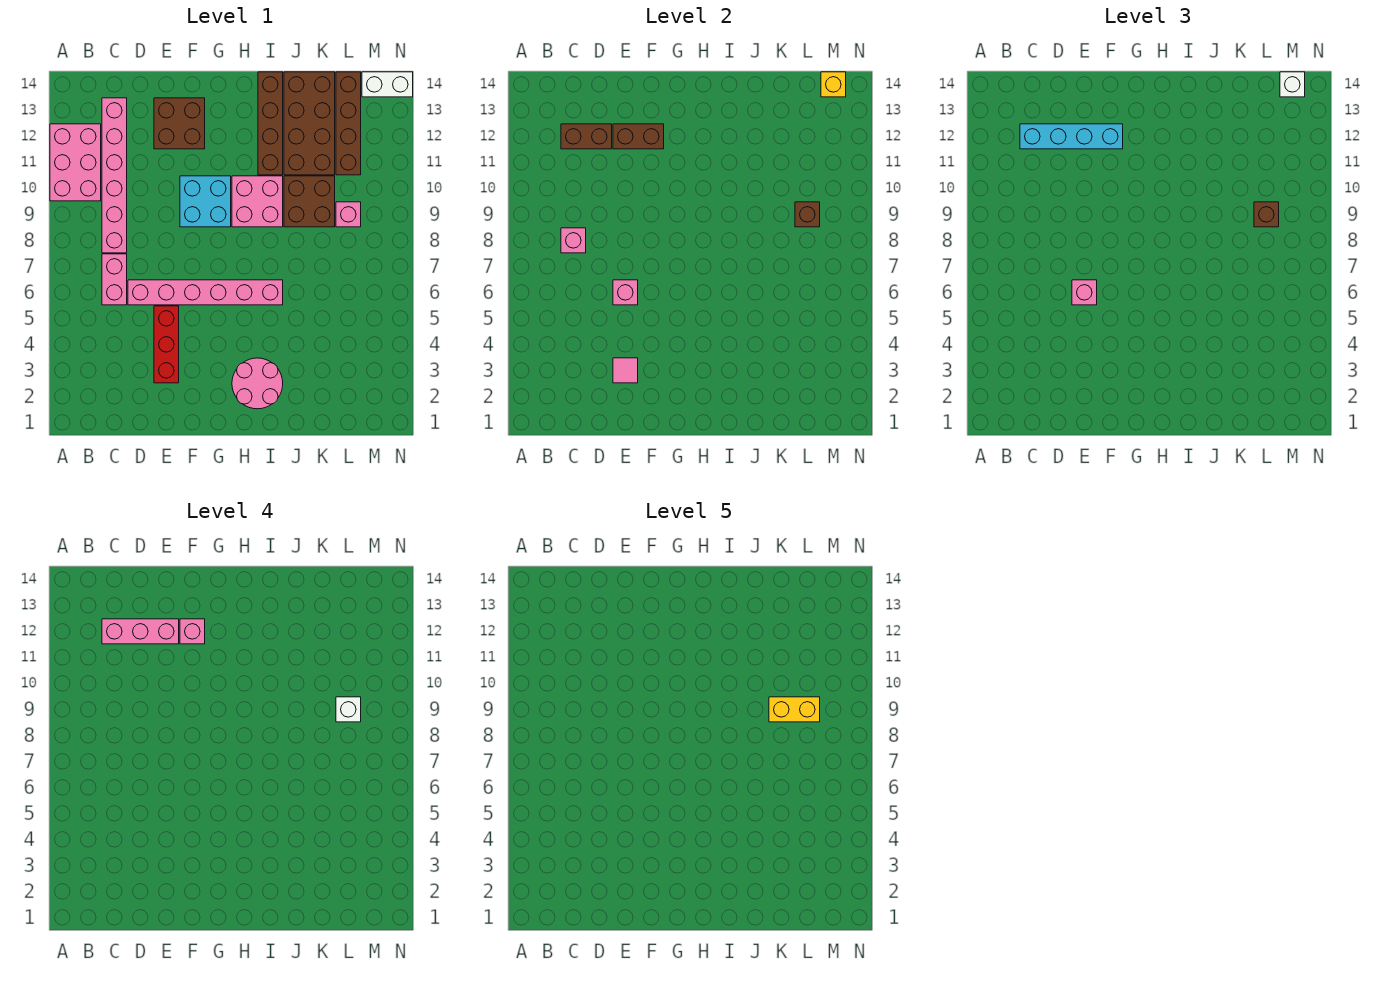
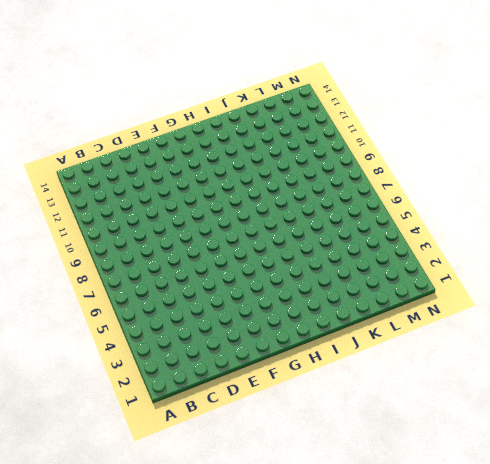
none -> pink 2x3 brick [50,124,101,201]
none -> pink 1x2 brick [102,254,127,305]
none -> pink 1x6 brick [102,98,127,253]
none -> pink 1x6 brick [128,280,283,305]

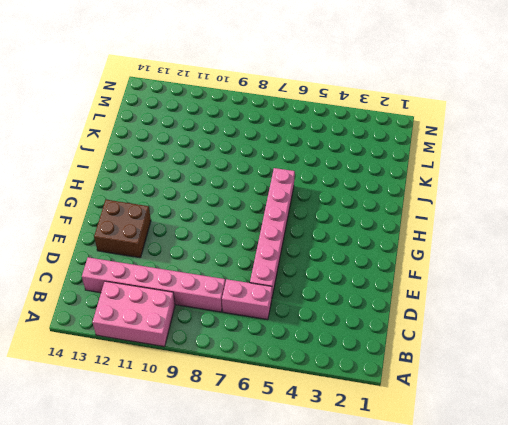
none -> red 1x3 brick [154,306,179,383]
none -> cyan 2x2 brick [180,176,231,227]
none -> pink 2x2 round brick [232,358,283,409]
none -> pink 2x2 brick [232,176,283,227]

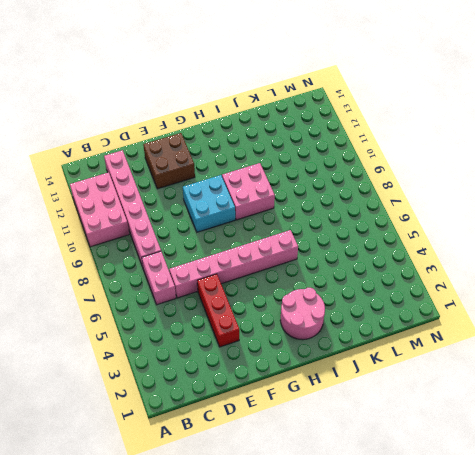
none -> brown 1x4 brick [258,72,283,175]
none -> brown 2x2 brick [284,176,335,227]
none -> brown 2x4 brick [284,72,335,175]
none -> pink 1x1 brick [336,202,361,227]

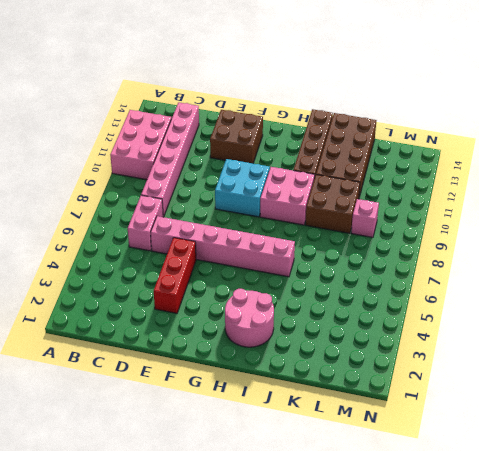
none -> brown 1x4 brick [336,72,361,175]
none -> white 1x2 brick [362,72,413,97]
none -> pink 1x1 brick [561,228,586,253]
none -> brown 1x2 brick [561,124,612,149]

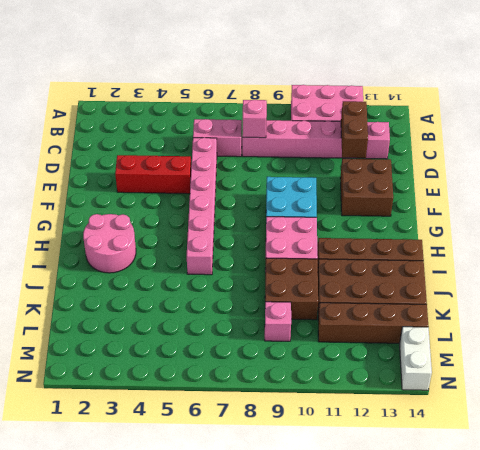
none -> pink 1x1 tile [613,358,638,383]
none -> pink 1x1 brick [613,280,638,305]
none -> brown 1x2 brick [613,124,664,149]
none -> brown 1x1 brick [795,202,820,227]

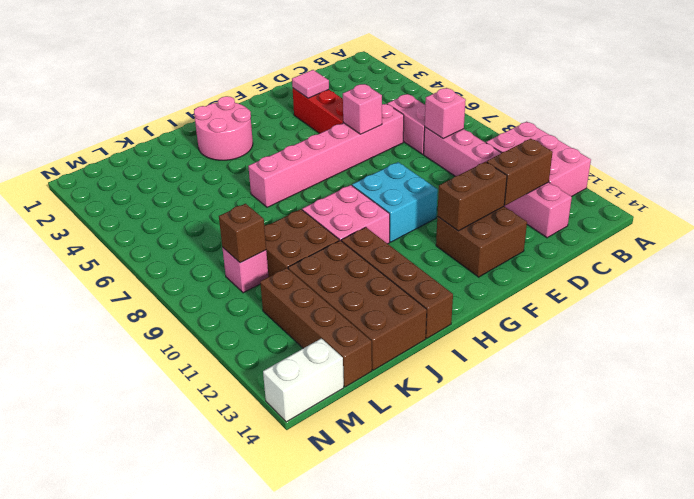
none -> yellow 1x1 brick [821,72,846,97]
none -> cyan 1x4 brick [1020,124,1123,149]
none -> pink 1x1 brick [1072,280,1097,305]
none -> brown 1x1 brick [1254,202,1279,227]

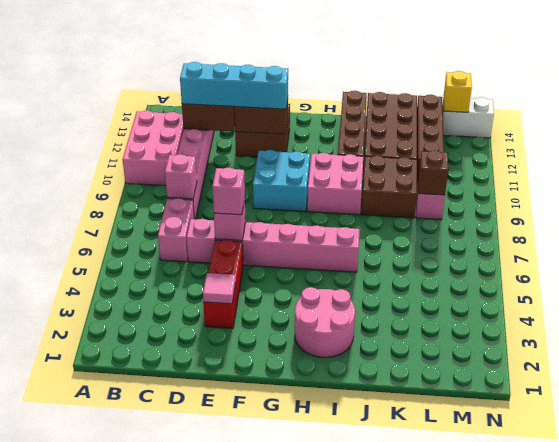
none -> brown 1x1 brick [1254,202,1279,227]
none -> white 1x1 brick [1280,72,1305,97]
none -> pink 1x3 brick [102,619,179,644]
none -> pink 1x1 brick [180,619,205,644]

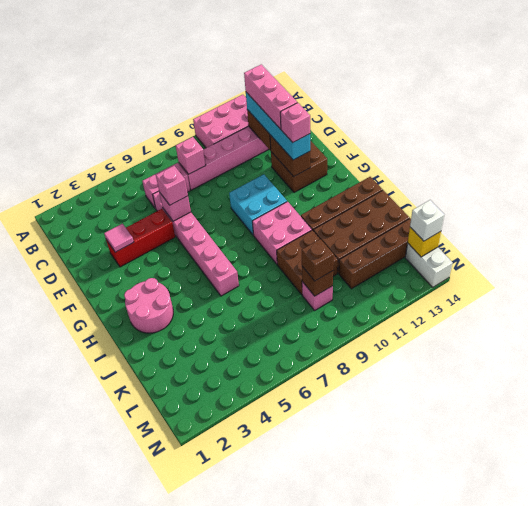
none -> white 1x1 brick [336,697,361,722]
none -> yellow 1x2 brick [769,697,820,722]

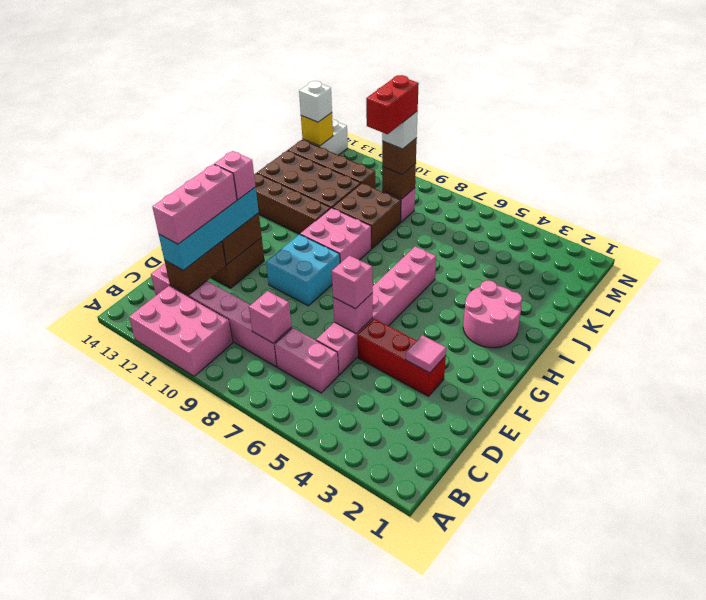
red 1x2 brick [366,75,419,134] -> yellow 1x2 brick [769,697,820,722]

